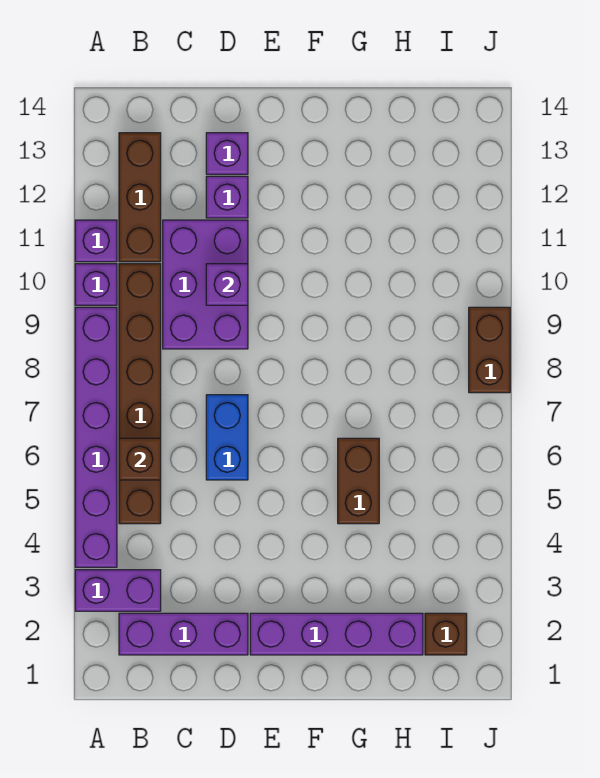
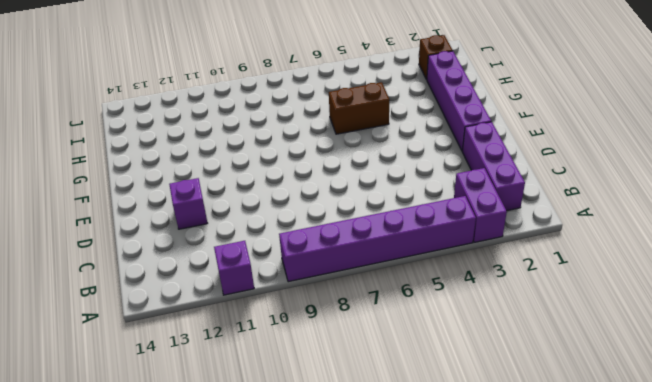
none -> purple 1x1 brick [75,264,117,305]
none -> brown 1x6 brick [119,264,161,524]
none -> brown 1x3 brick [119,133,161,262]

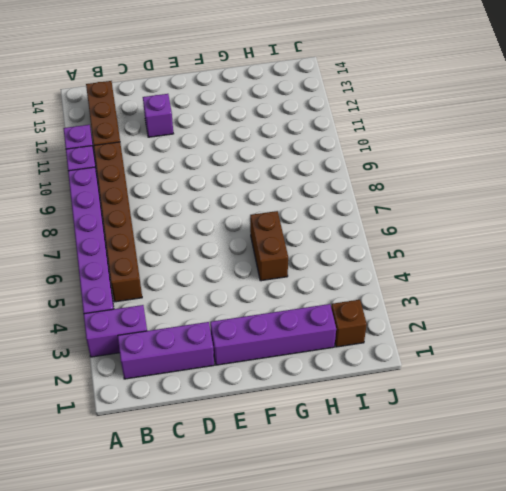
none -> purple 2x3 brick [163,220,248,349]
none -> blue 1x2 brick [206,395,248,480]
none -> purple 1x1 brick [206,133,248,174]

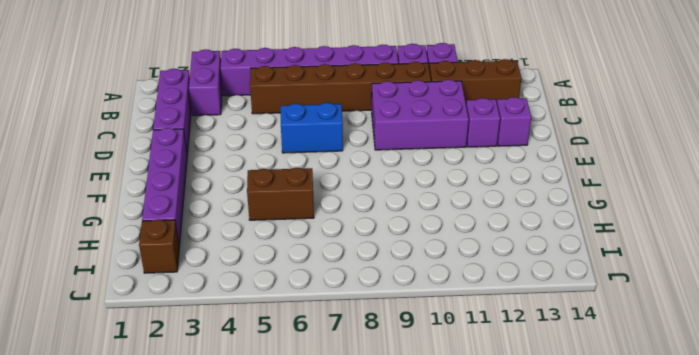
none -> brown 1x2 brick [469,307,510,393]
none -> brown 1x1 brick [119,438,161,480]
none -> purple 1x1 brick [206,264,248,305]

